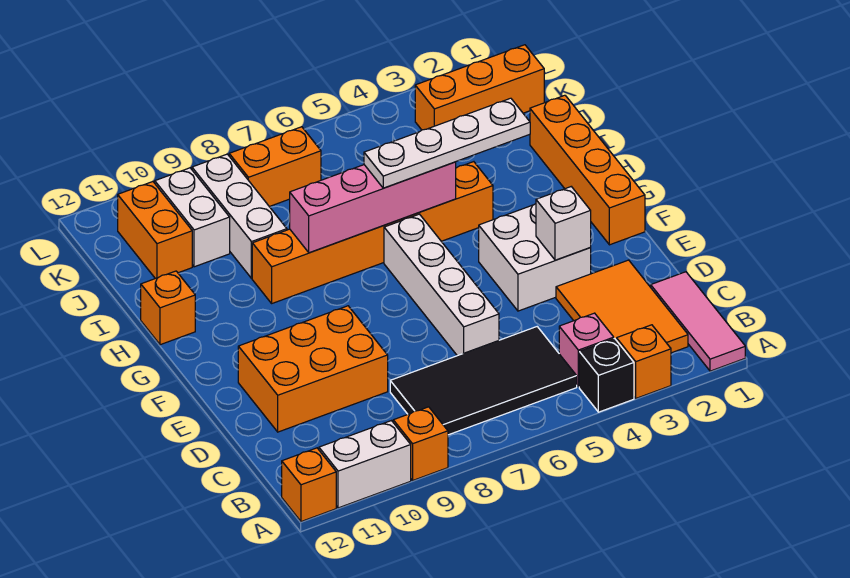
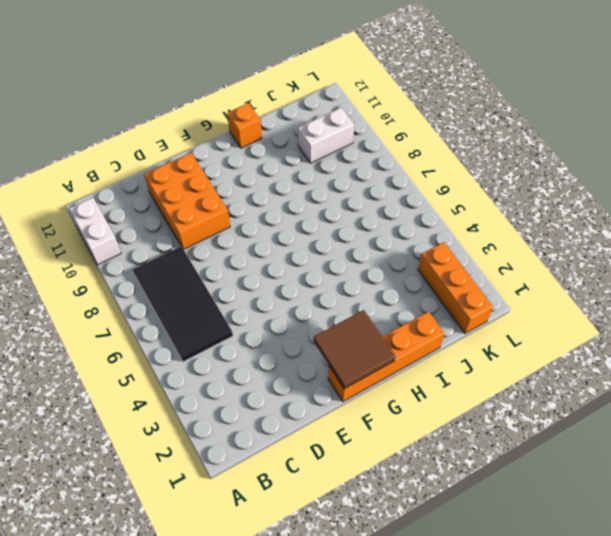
brown 2x2 tile [314,310,395,389] -> none
none -> pink 1x3 tile [651,272,745,371]
none -> orange 1x1 brick [617,325,671,398]
none -> black 1x1 brick [579,339,634,412]

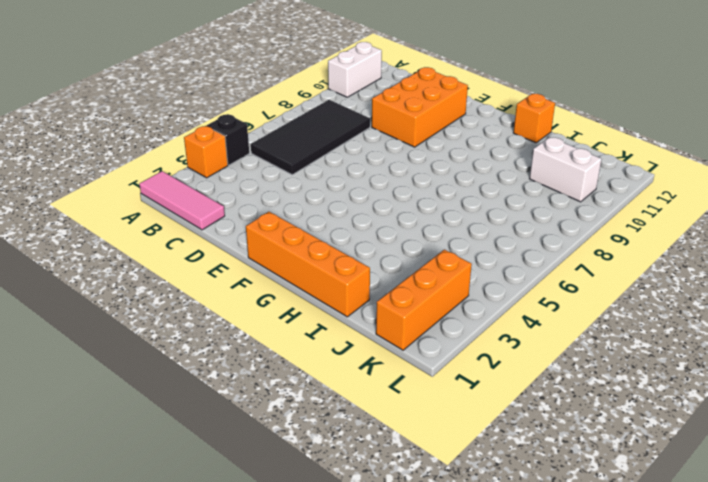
none -> orange 1x1 brick [393,407,448,480]
none -> orange 1x1 brick [282,448,336,522]
none -> orange 2x3 tile [556,260,688,353]

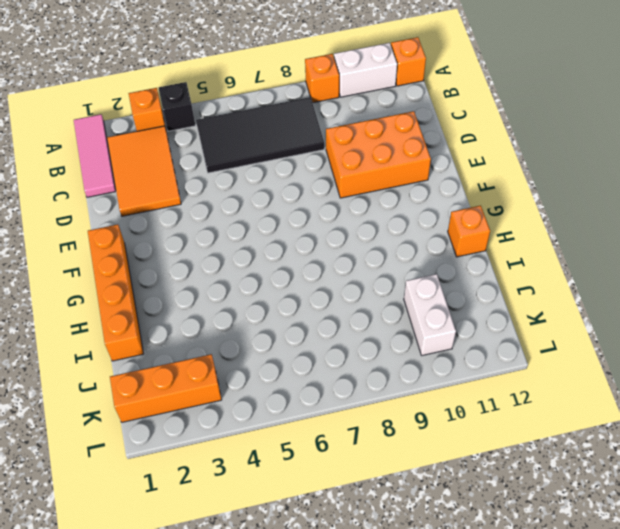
none -> pink 1x1 brick [559,313,614,387]
none -> white 1x4 brick [384,214,499,356]
none -> white 2x2 brick [479,204,591,311]

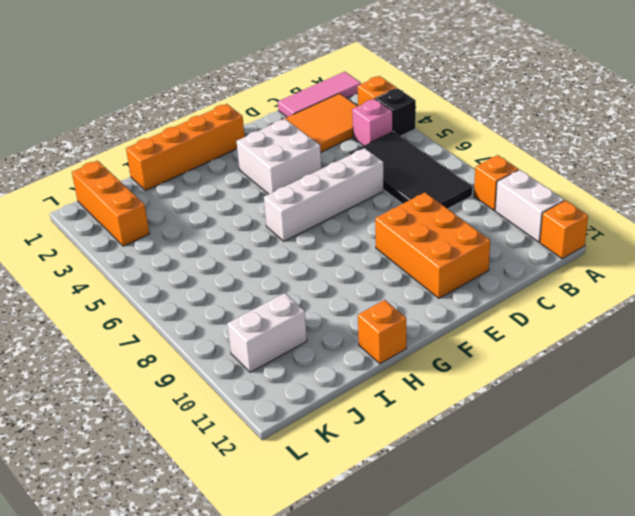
none -> orange 1x6 brick [252,162,493,303]
none -> white 1x3 brick [192,154,287,278]
none -> orange 1x2 brick [118,182,192,279]

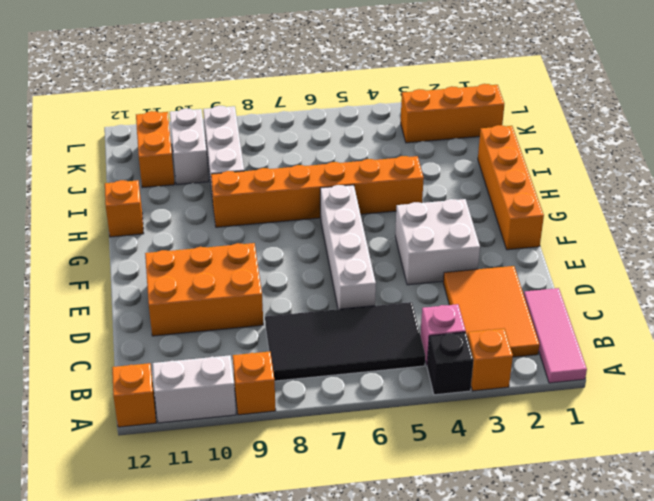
none -> orange 1x2 brick [229,127,321,207]
none -> white 1x1 brick [536,187,591,260]
none -> pink 1x4 brick [290,162,456,253]

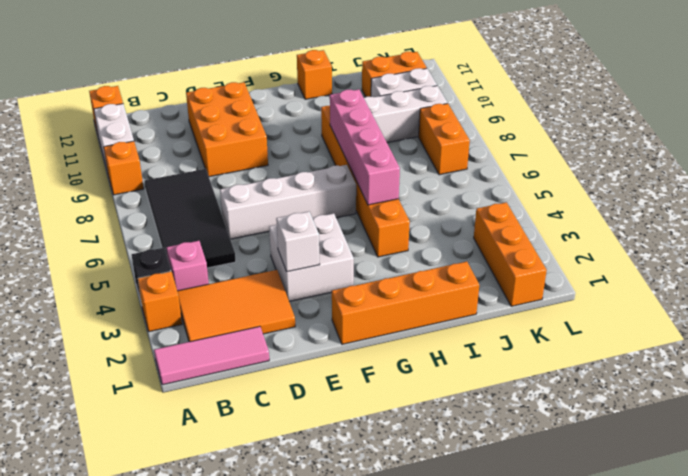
none -> white 1x4 plate [364,98,530,188]

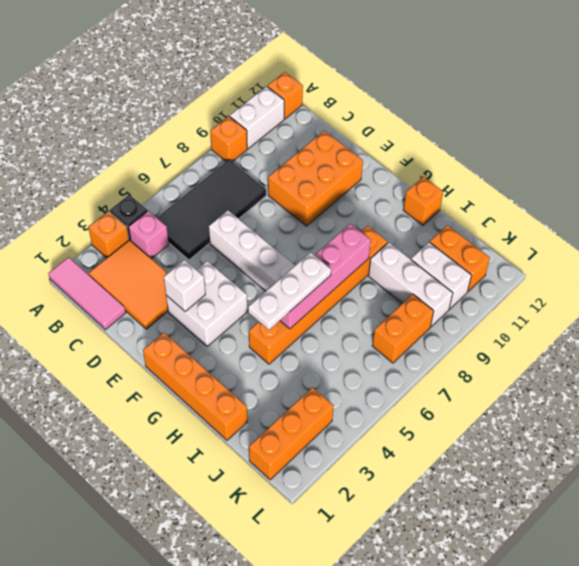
white 1x3 plate [248,252,331,330] -> white 1x4 plate [364,98,530,188]

